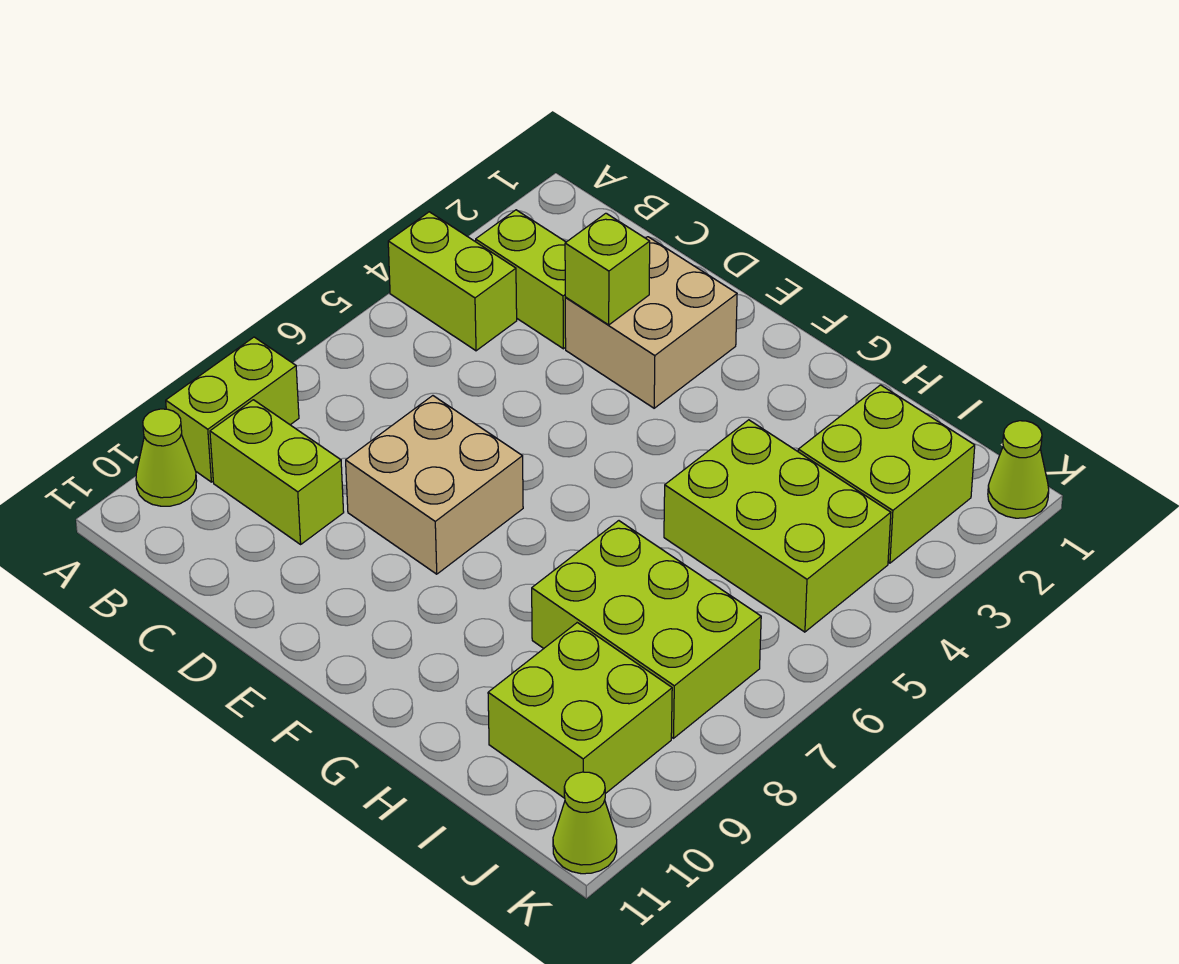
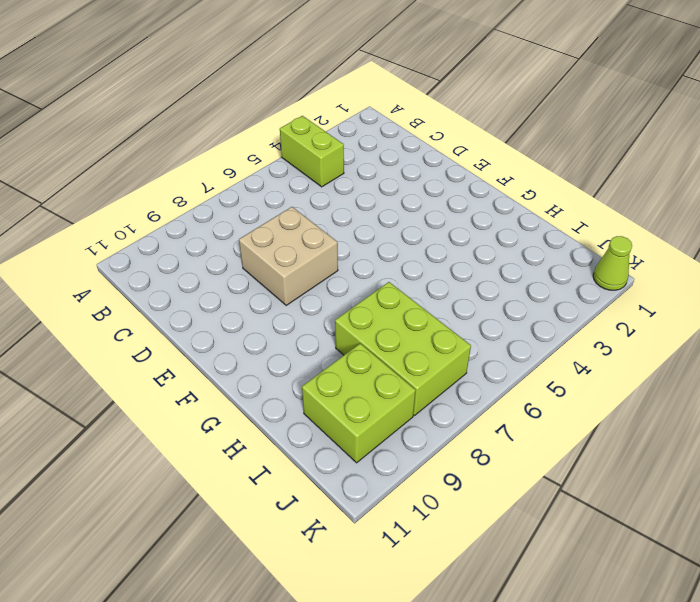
none -> lime 1x2 brick [166,337,299,482]
none -> lime 1x1 cone [136,409,197,506]
none -> lime 1x2 brick [476,210,566,349]

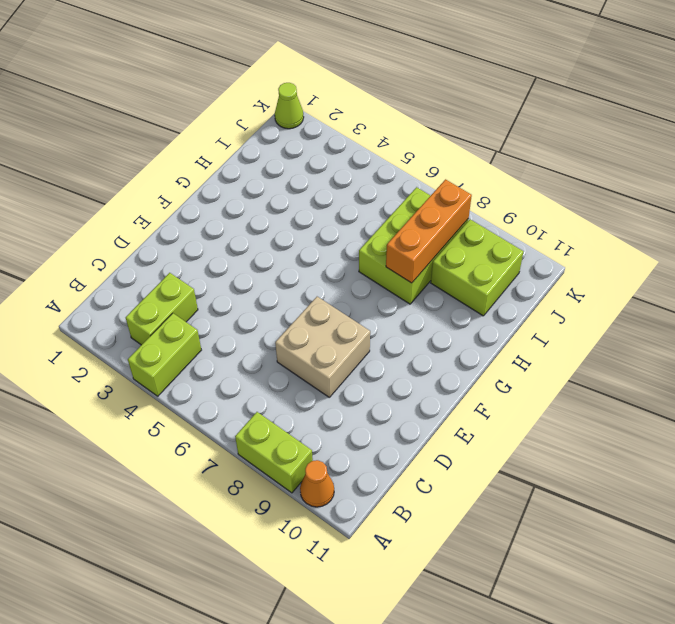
orange 1x1 cone [300,460,334,507] -> lime 1x1 cone [136,409,197,506]
orange 1x3 brick [386,179,472,283] -> none
none -> lime 1x2 brick [210,400,344,544]
none -> tan 2x2 brick [565,237,737,408]
none -> lime 2x3 brick [664,420,891,632]

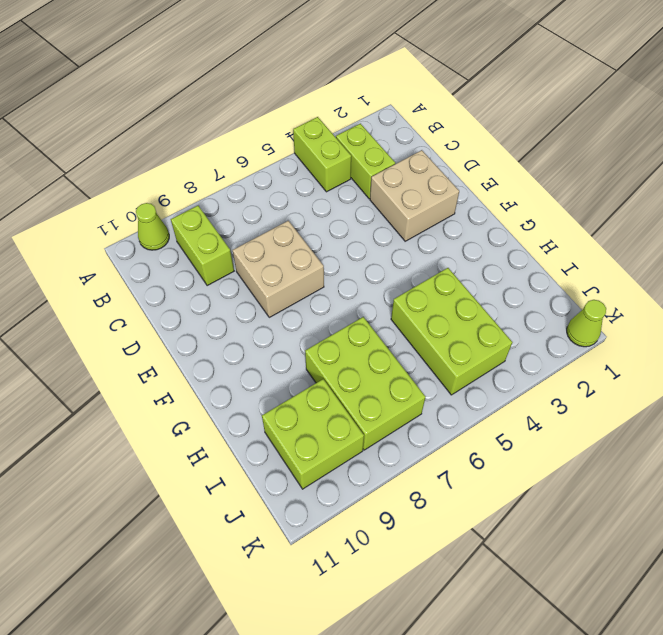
none -> lime 1x2 brick [166,337,299,482]
none -> lime 2x2 brick [798,385,975,563]
none -> lime 1x1 cone [553,772,617,874]

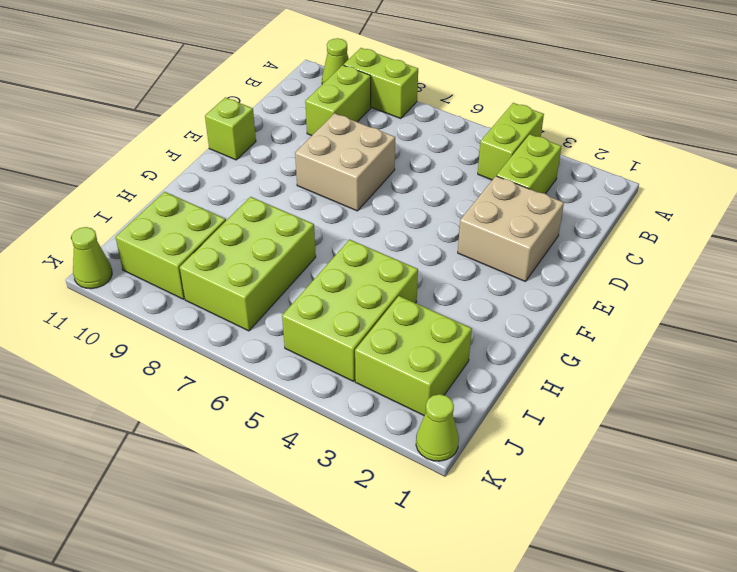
lime 1x1 brick [205,97,256,160] -> lime 1x1 brick moved to [565,213,650,325]

